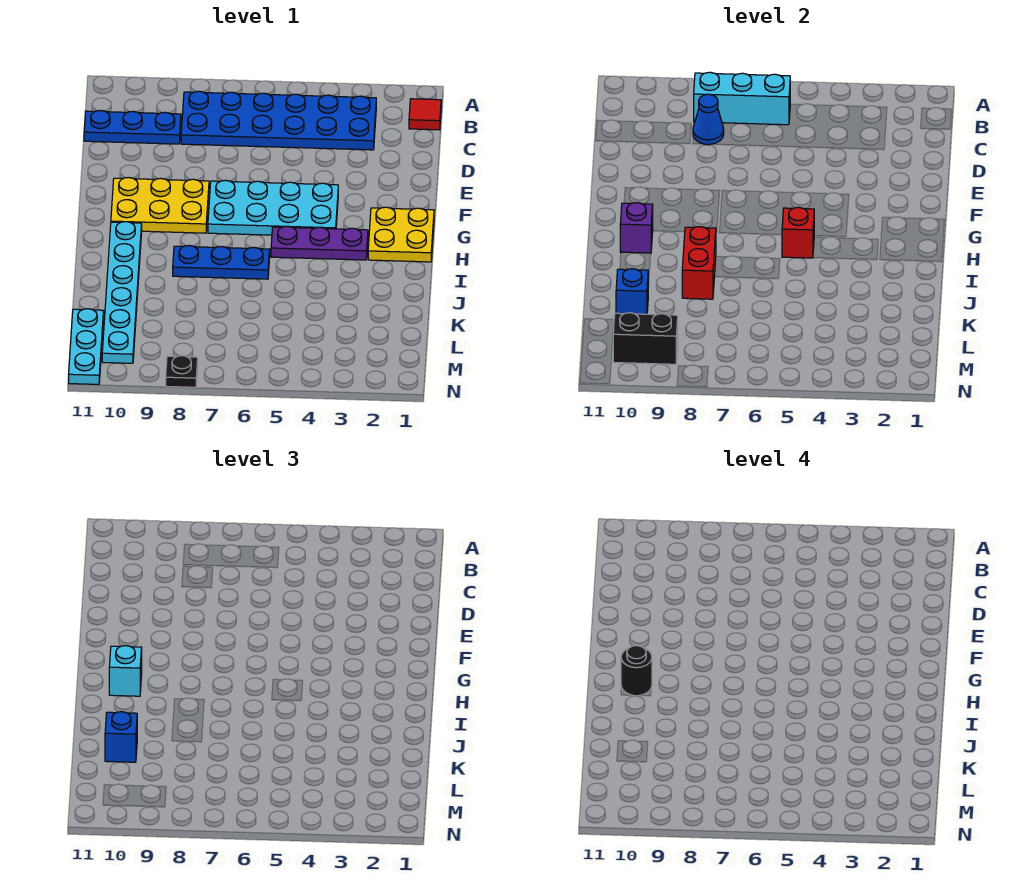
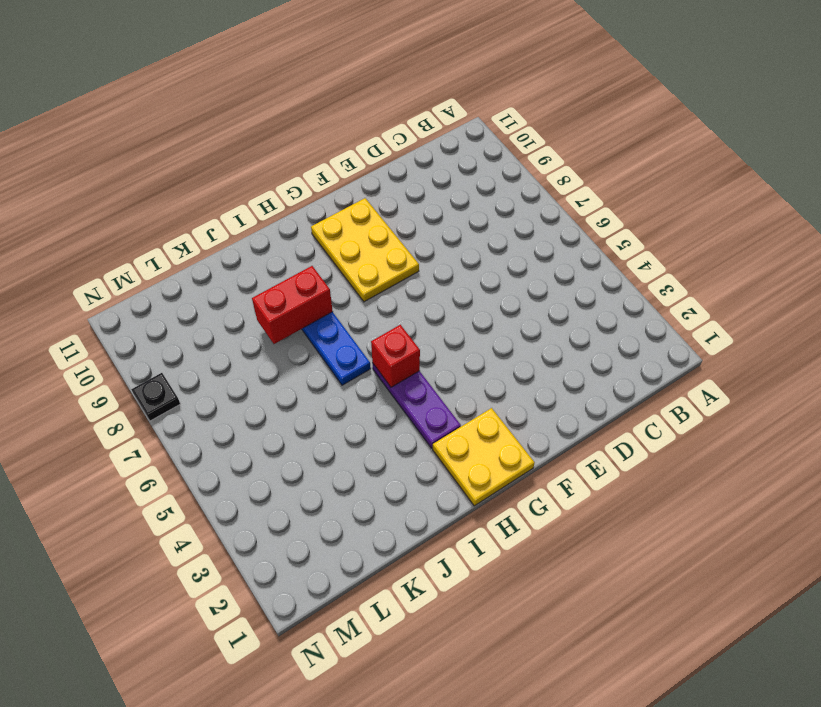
none -> red 1x1 tile [409,99,441,130]
none -> blue 2x6 plate [181,91,376,150]
none -> blue 1x3 plate [84,110,181,144]

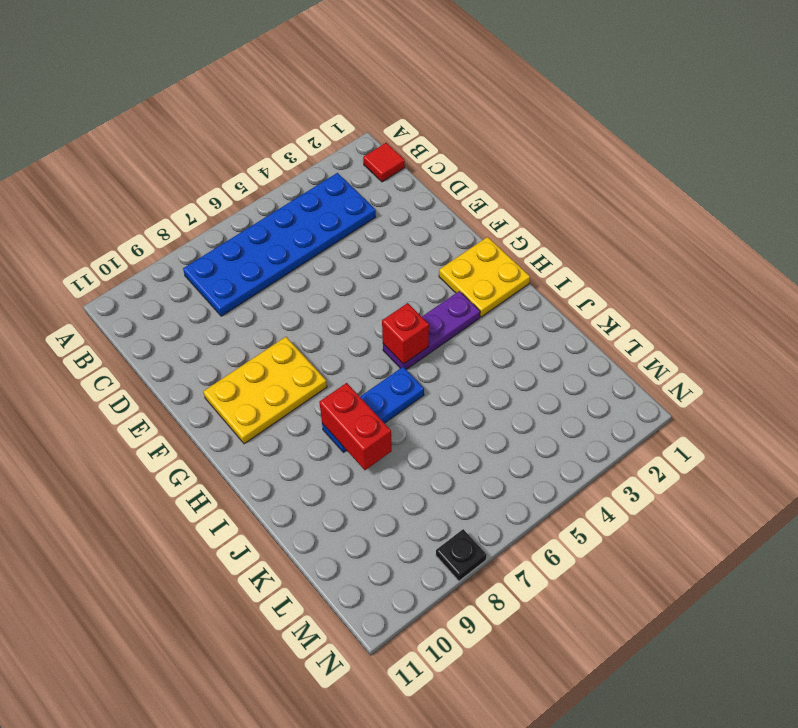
none -> blue 1x3 plate [84,110,181,144]
none -> cyan 2x4 plate [208,180,338,235]
none -> cyan 1x6 plate [102,222,142,363]

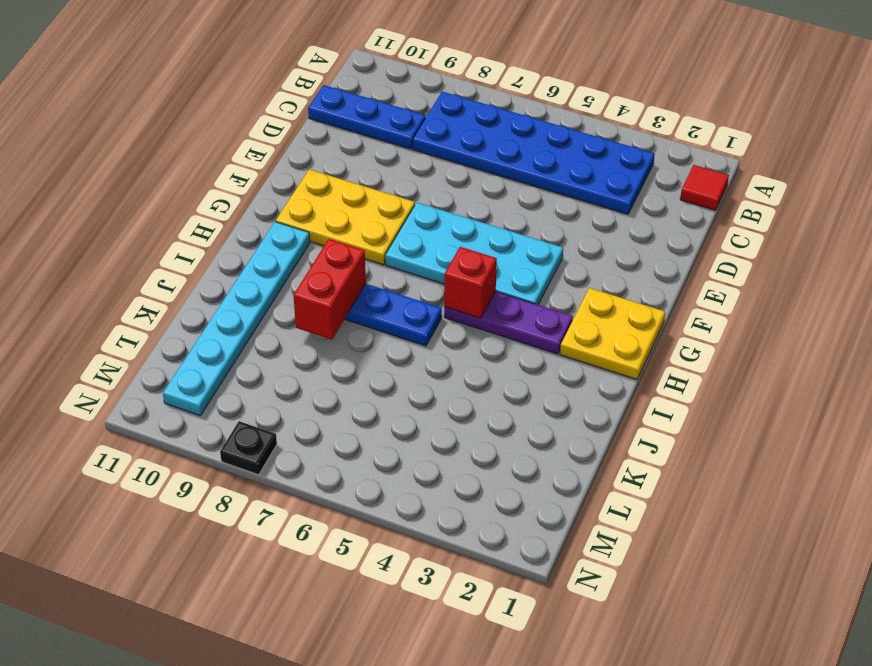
none -> cyan 1x3 plate [69,309,104,384]
none -> cyan 1x3 brick [694,72,790,125]
none -> blue 1x1 cone [693,94,724,145]

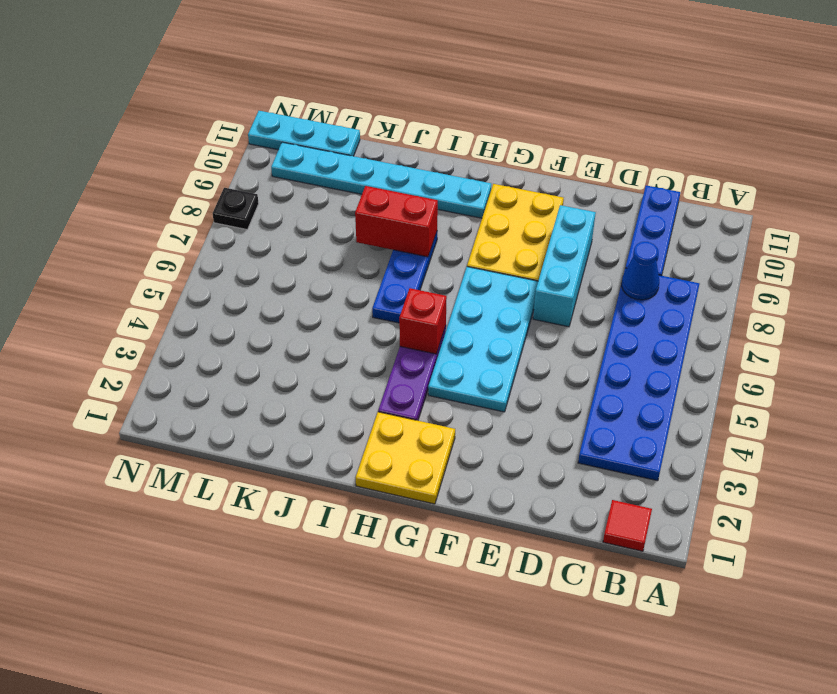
cyan 1x3 brick [533,205,596,327] -> cyan 1x3 brick moved to [694,72,790,125]
none -> purple 1x1 brick [620,203,653,253]
none -> blue 1x1 brick [616,269,648,314]
none -> black 1x2 brick [613,313,678,364]

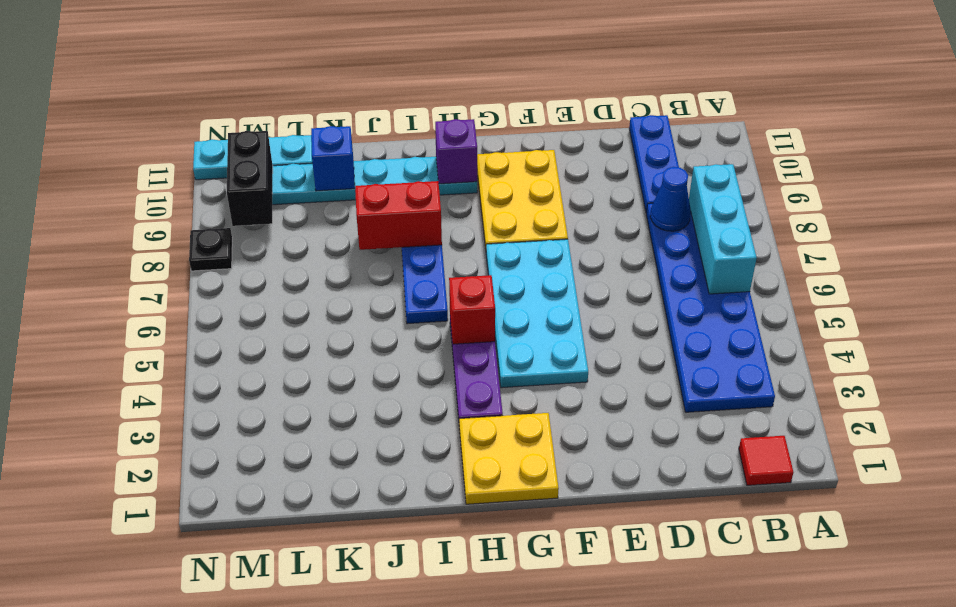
none -> cyan 1x1 brick [109,646,142,696]
none -> blue 1x1 brick [105,712,137,762]
none -> black 1x1 round brick [621,646,652,696]

